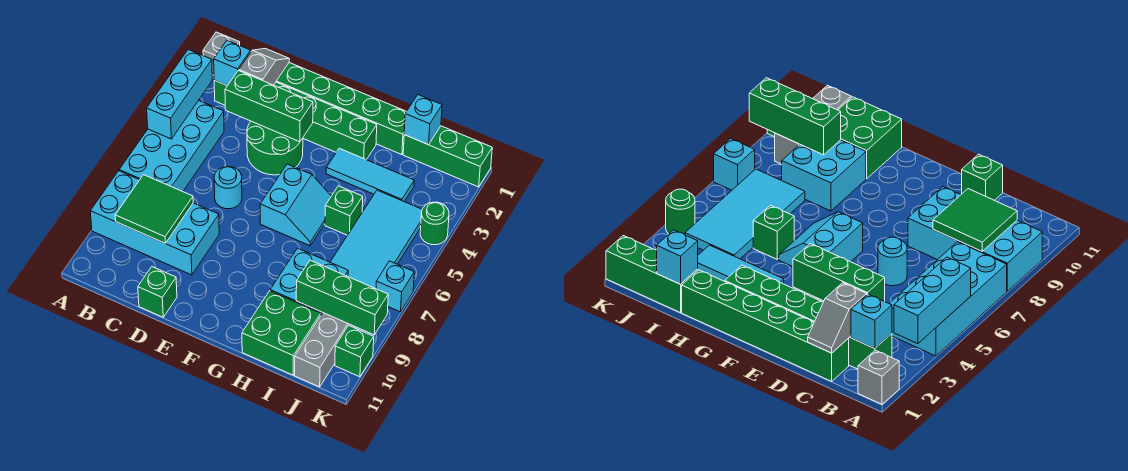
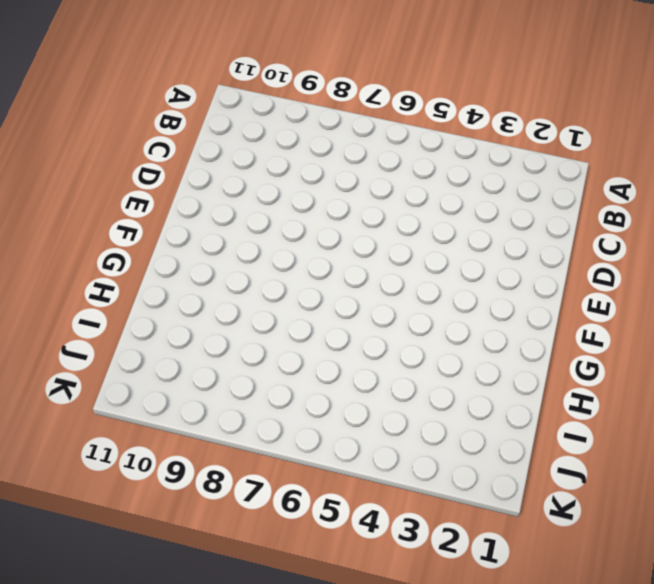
none -> grey 1x1 brick [203,32,240,75]
none -> cyan 2x4 brick [119,100,224,191]
none -> cyan 2x4 brick [90,171,219,275]

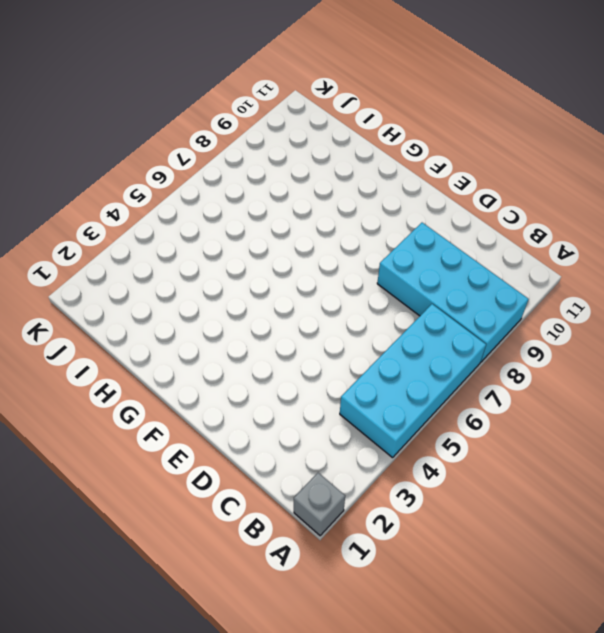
none -> green 1x6 brick [214,80,377,160]
none -> green 1x6 brick [276,63,406,155]
none -> green 2x2 round brick [247,121,303,175]

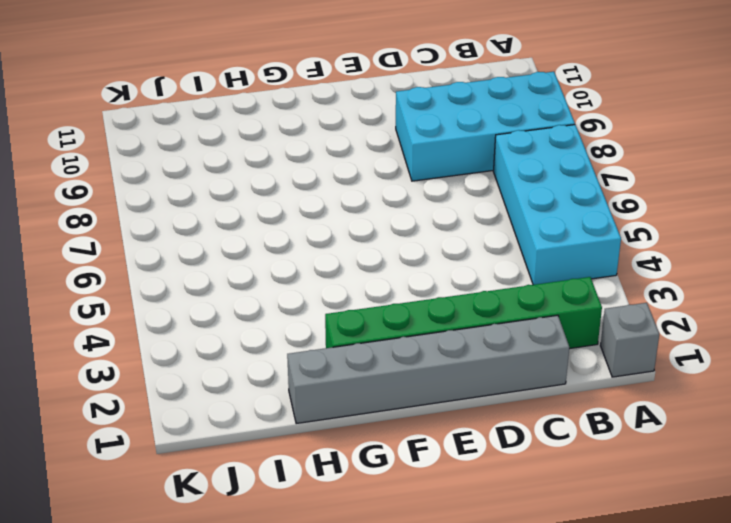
grey 1x6 brick [287,315,569,424] -> green 1x6 brick [276,63,406,155]
none -> green 2x2 round brick [247,121,303,175]
none -> cyan 1x1 round brick [214,167,242,209]
none -> green 1x1 brick [138,267,177,317]

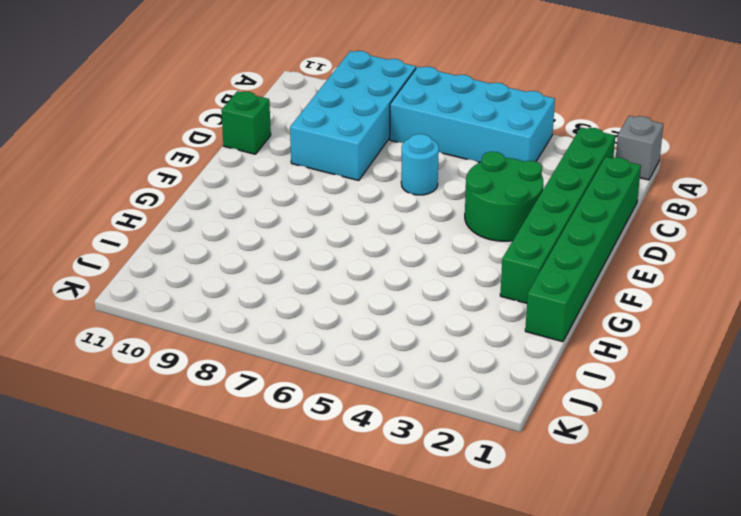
none -> cyan 2x2 slope [260,164,331,246]
none -> cyan 1x3 tile [326,148,414,202]
none -> green 1x1 brick [325,186,363,235]

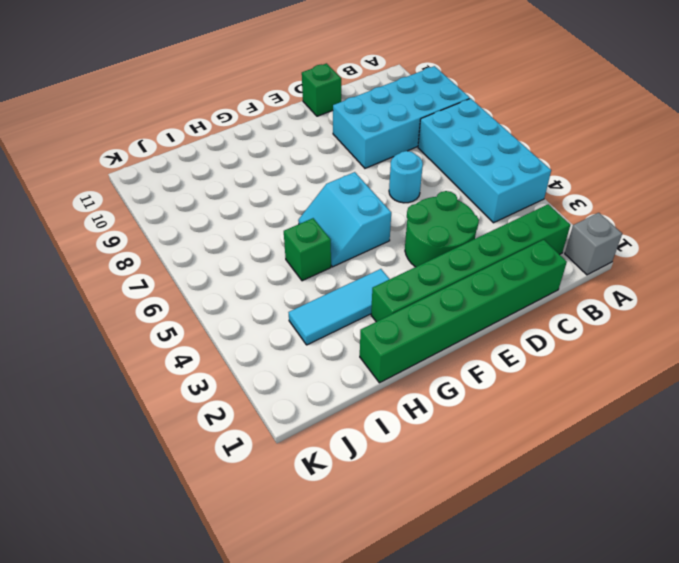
none -> cyan 2x2 brick [270,248,348,314]
none -> green 2x2 brick [242,291,321,375]
none -> green 1x3 brick [403,126,492,187]

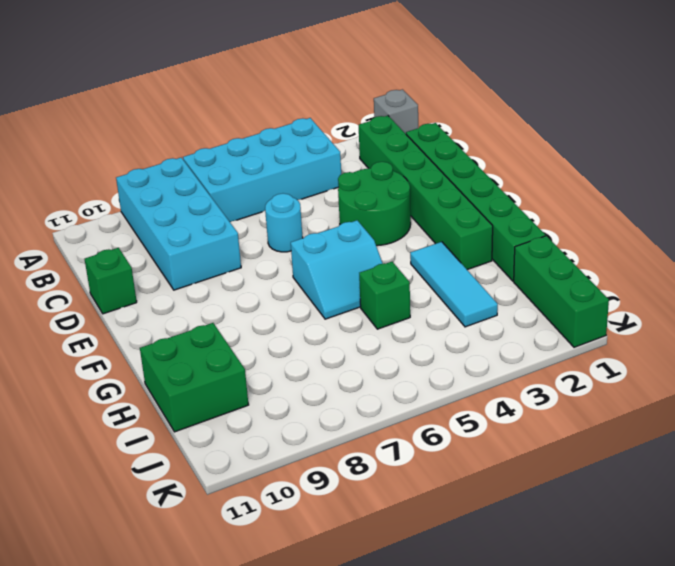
none -> cyan 2x2 brick [270,248,348,314]
none -> cyan 2x4 tile [330,190,422,289]
none -> grey 1x3 brick [295,313,357,387]

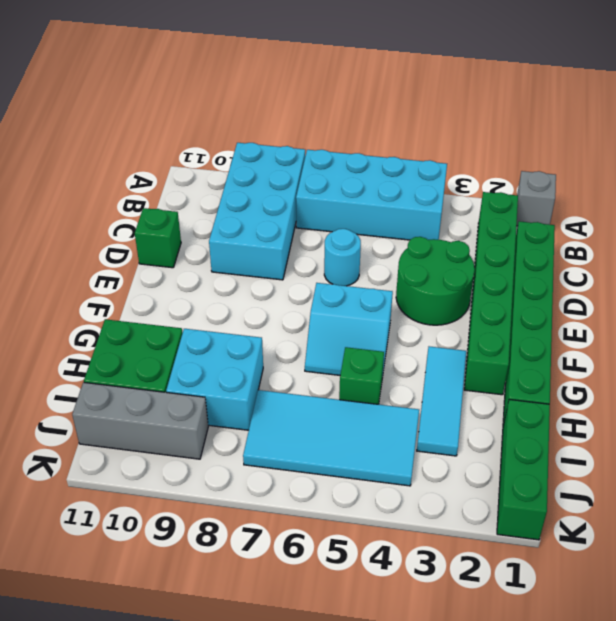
none -> green 1x1 round brick [420,202,449,245]
none -> cyan 1x1 brick [376,261,414,312]
none -> green 1x1 brick [335,325,374,377]

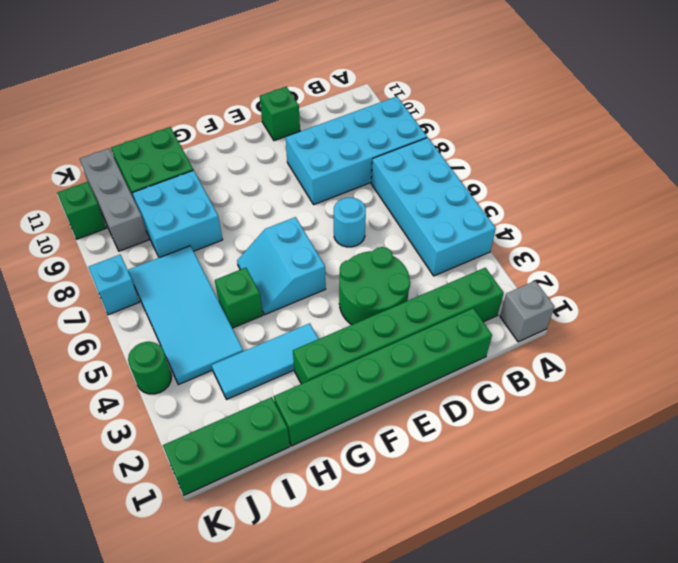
none -> cyan 1x3 brick [147,50,212,139]
none -> cyan 1x1 brick [214,41,251,86]
none -> green 2x2 tile [115,175,193,243]

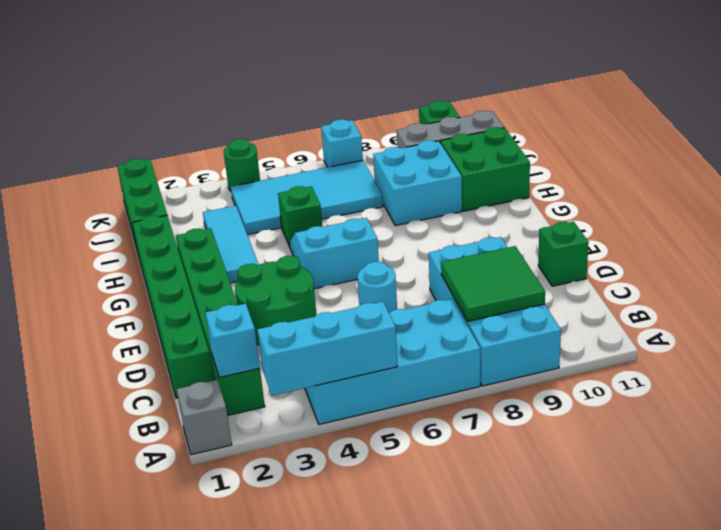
none -> grey 1x2 slope [239,48,289,85]
none -> green 1x3 brick [225,71,313,142]
none -> cyan 1x1 brick [404,95,442,145]

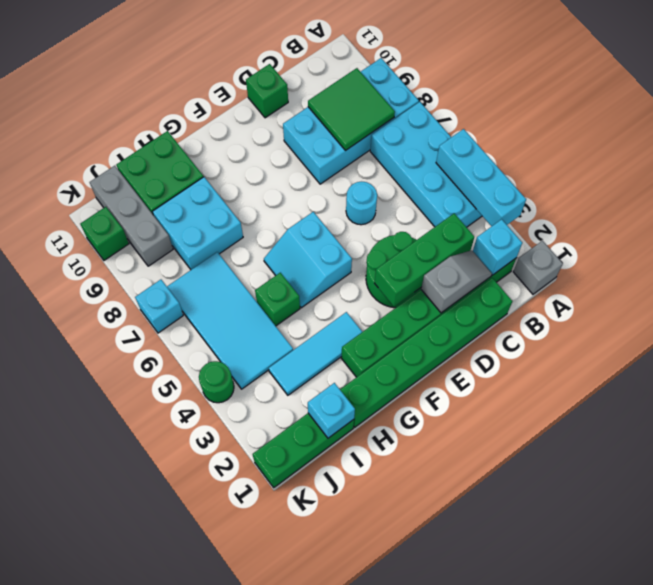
grey 1x2 slope [421,250,492,313] -> grey 1x2 slope turned to [239,48,289,85]
none -> green 1x3 brick [296,260,388,335]

